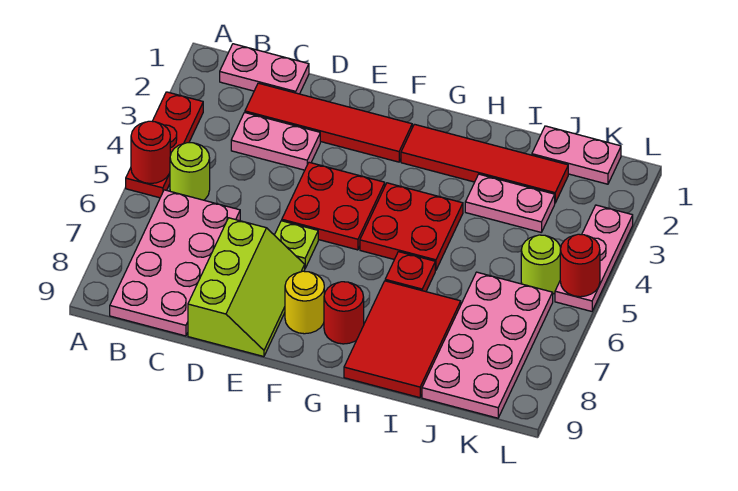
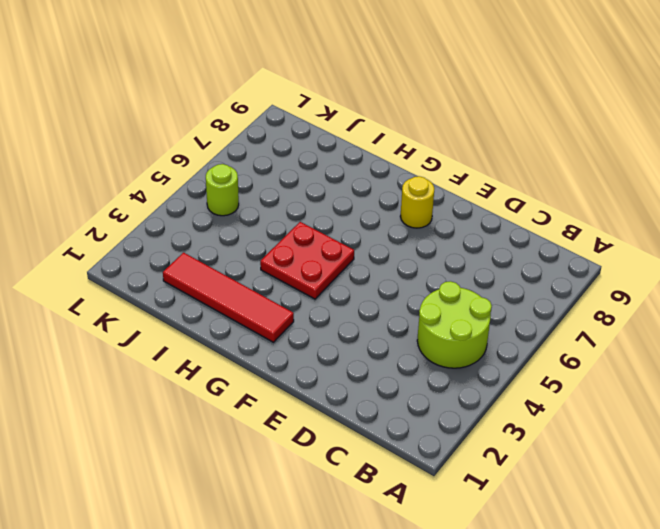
lime 2x2 round brick [417,281,492,368] -> lime 1x1 round brick [170,143,210,200]
none -> red 1x3 plate [126,92,203,198]
none -> pink 1x2 plate [220,44,309,94]
none -> pink 2x4 plate [110,190,240,336]

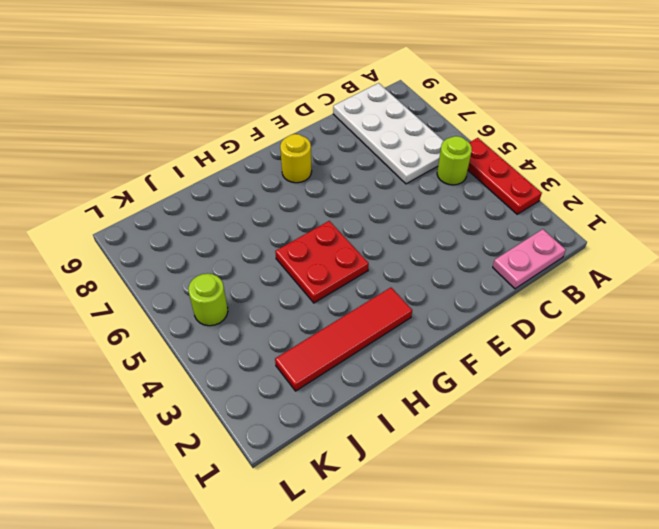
white 2x4 plate [333,83,443,184] -> pink 2x4 plate [110,190,240,336]
none -> red 1x4 tile [245,83,412,162]
none -> pink 1x2 plate [231,113,320,170]
none -> lime 2x3 slope [188,218,305,357]

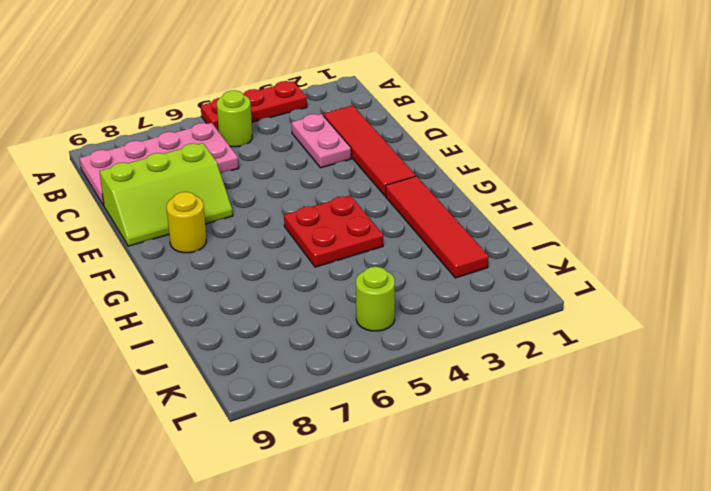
none -> pink 1x2 plate [220,44,309,94]
none -> red 2x2 plate [282,162,385,250]
none -> lime 1x1 plate [275,221,318,268]

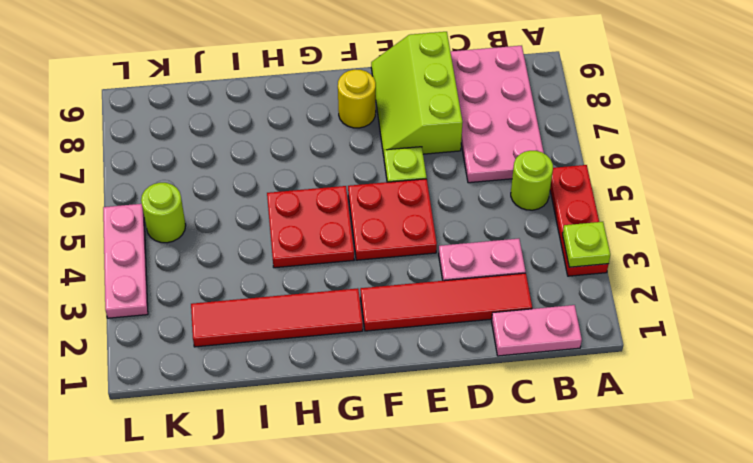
lime 1x1 plate [563,222,610,267] -> none
none -> red 1x1 round brick [324,282,364,344]
none -> red 1x1 plate [385,252,435,292]
none -> red 2x3 tile [344,281,461,398]

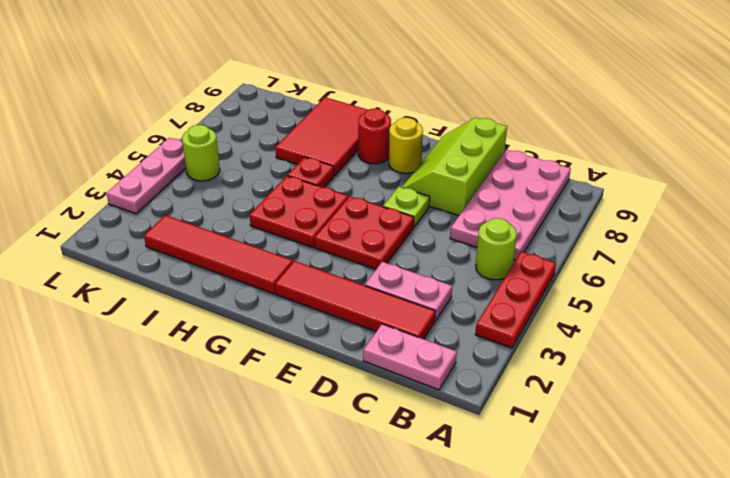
none -> pink 1x2 plate [465,174,555,232]
none -> pink 1x2 plate [532,126,621,184]
none -> pink 2x4 plate [422,272,553,418]

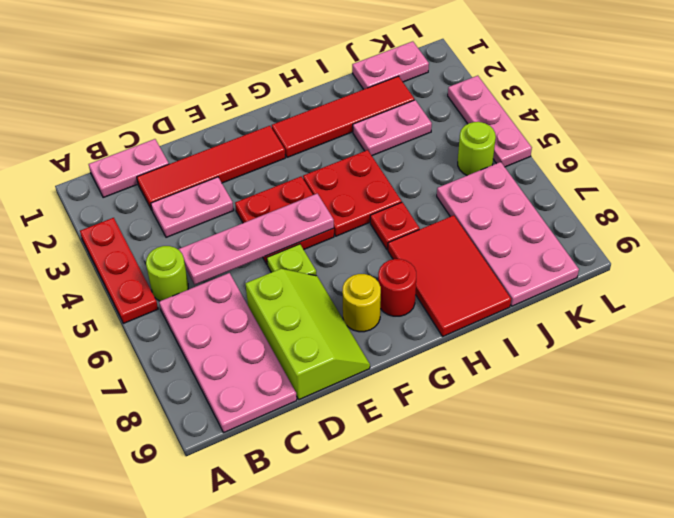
pink 1x4 plate [179,194,334,285] -> none
none -> red 1x1 round brick [131,121,170,184]
none -> red 1x1 round brick [560,234,600,297]

